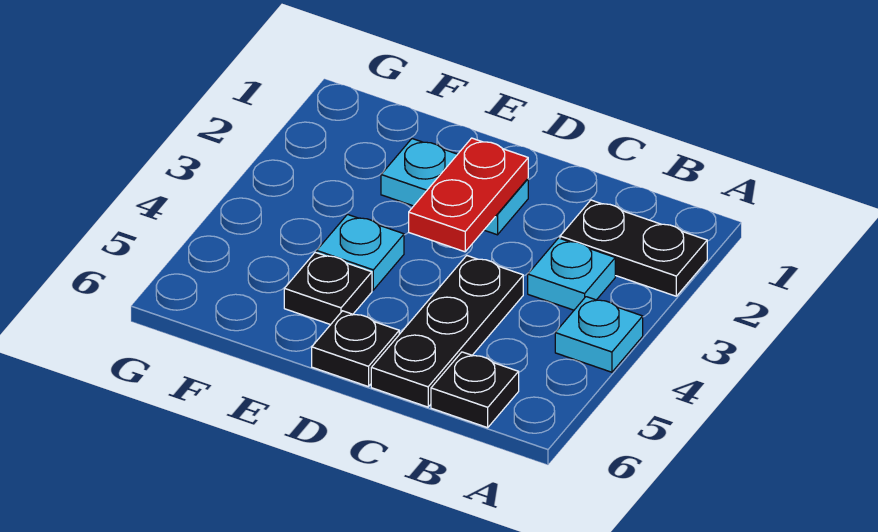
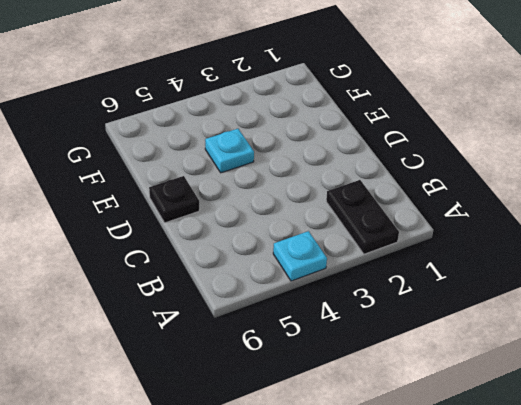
none -> cyan 1x1 plate [528,238,615,310]
none -> black 1x1 plate [431,352,519,428]

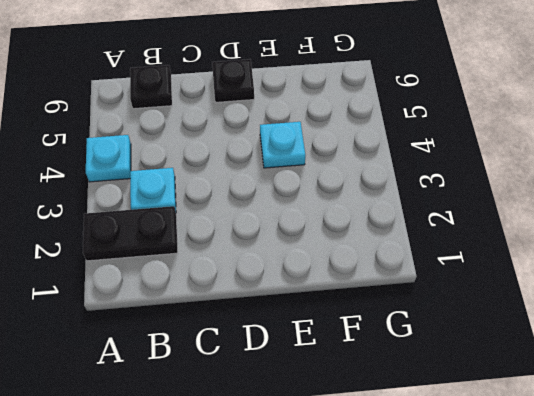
none -> black 1x3 plate [371,256,523,407]
none -> cyan 1x2 plate [381,139,528,235]

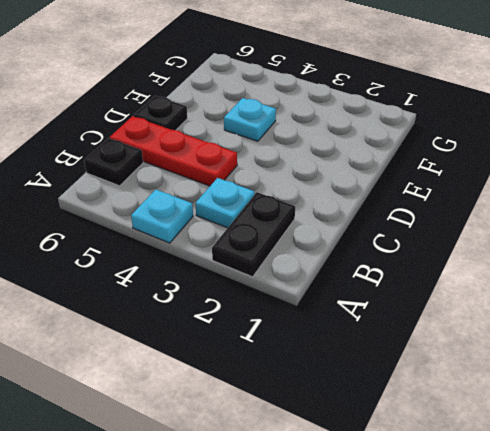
red 1x3 plate [110,116,237,186] -> black 1x3 plate [371,256,523,407]
none -> cyan 1x2 plate [381,139,528,235]
none -> black 1x1 plate [284,252,372,325]

